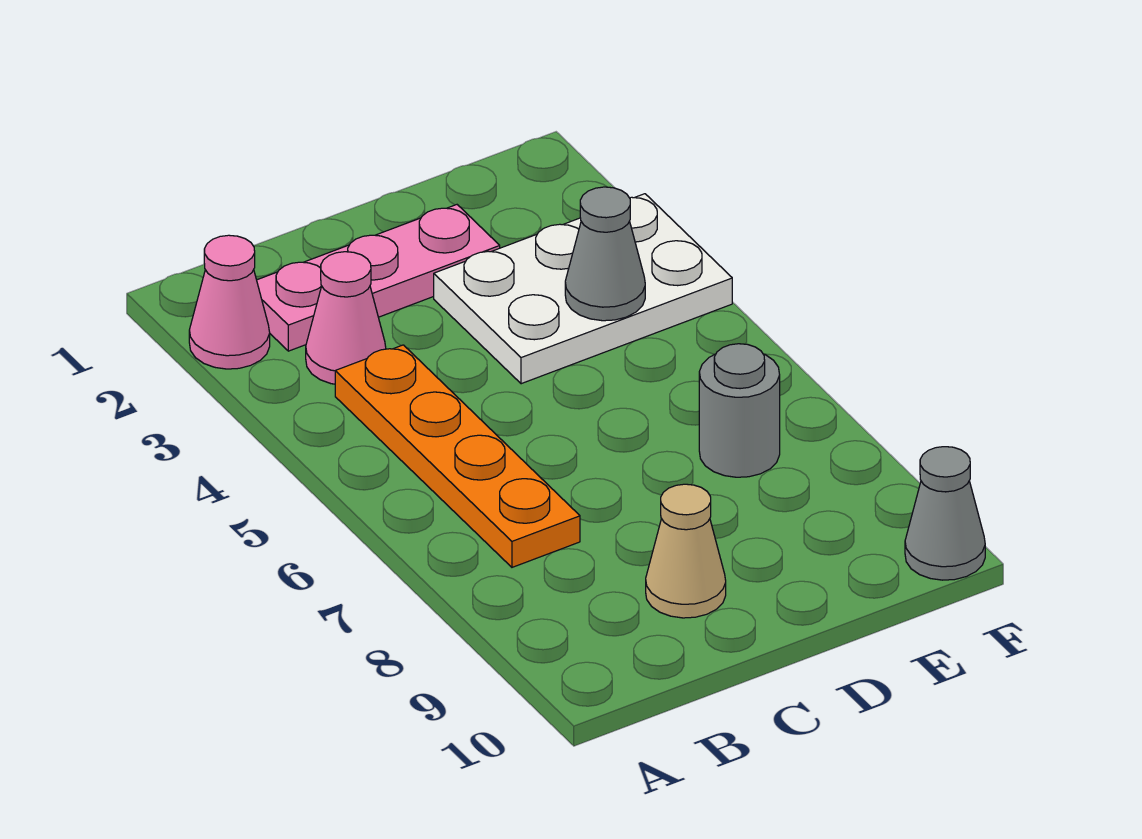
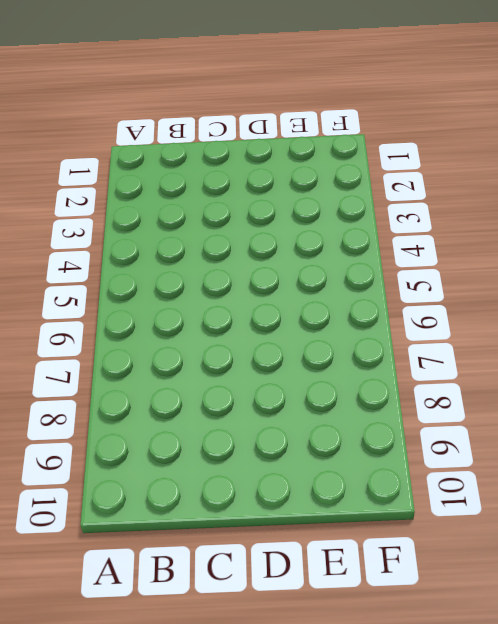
none -> pink 1x1 cone [189,235,270,369]
none -> pink 1x3 plate [257,205,500,351]

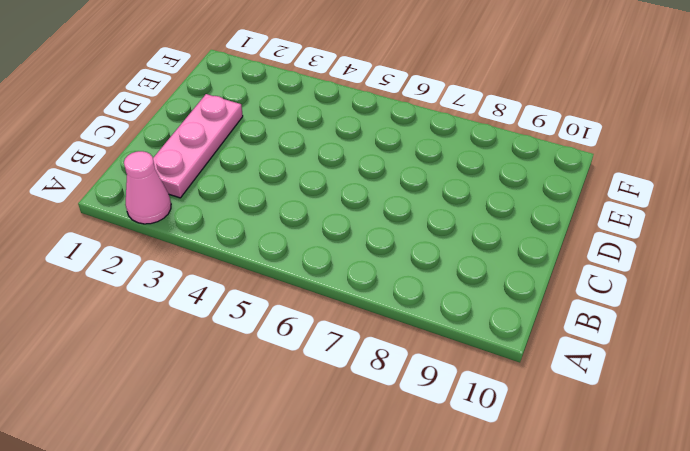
none -> pink 1x1 cone [306,252,386,384]
none -> orange 1x4 plate [335,345,580,567]

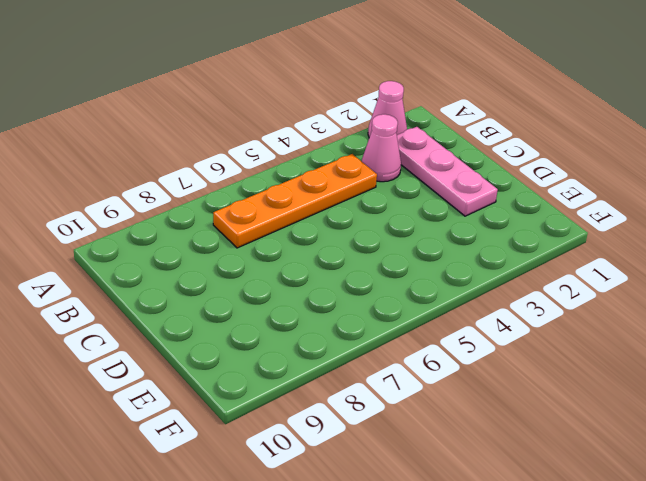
none -> tan 1x1 cone [646,484,726,618]
none -> white 2x3 plate [434,194,732,384]

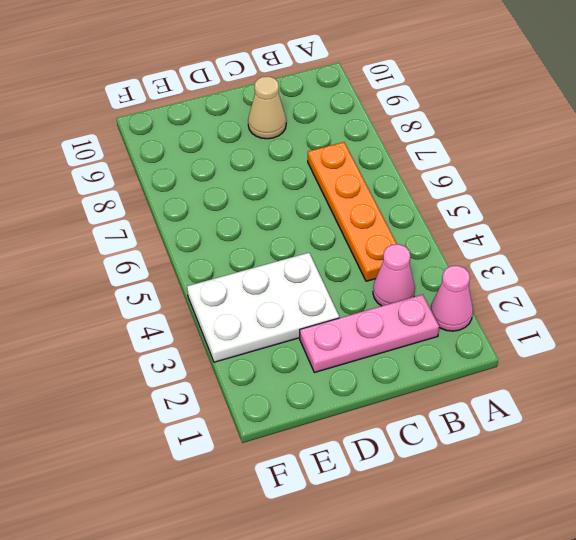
none -> grey 1x1 round brick [699,344,780,477]
none -> grey 1x1 cone [905,447,985,580]

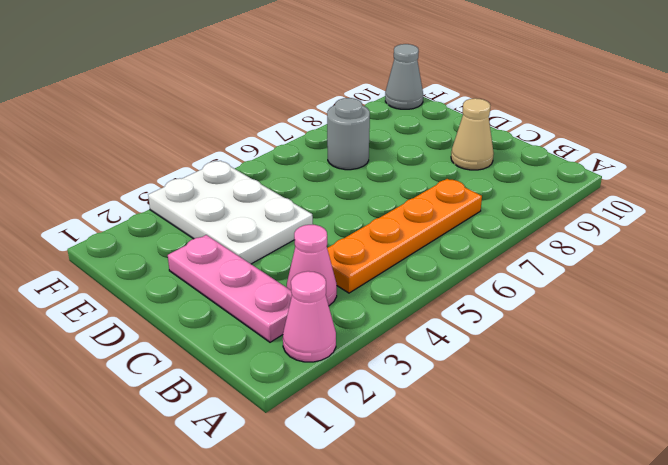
none -> grey 1x1 cone [565,187,645,321]

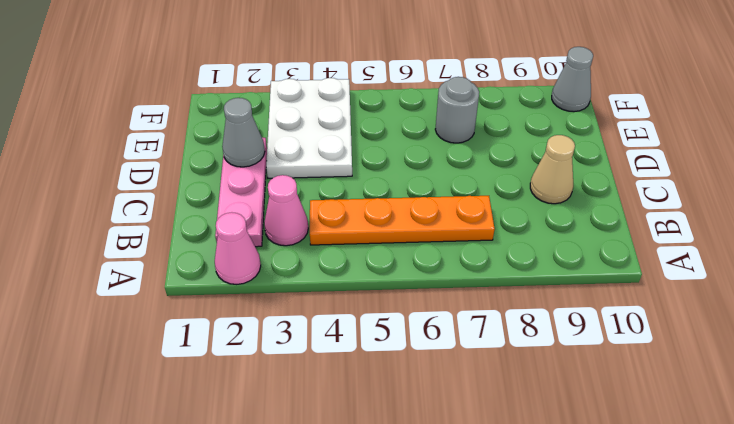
grey 1x1 cone [222,98,265,167] -> grey 1x1 cone moved to [565,187,645,321]

